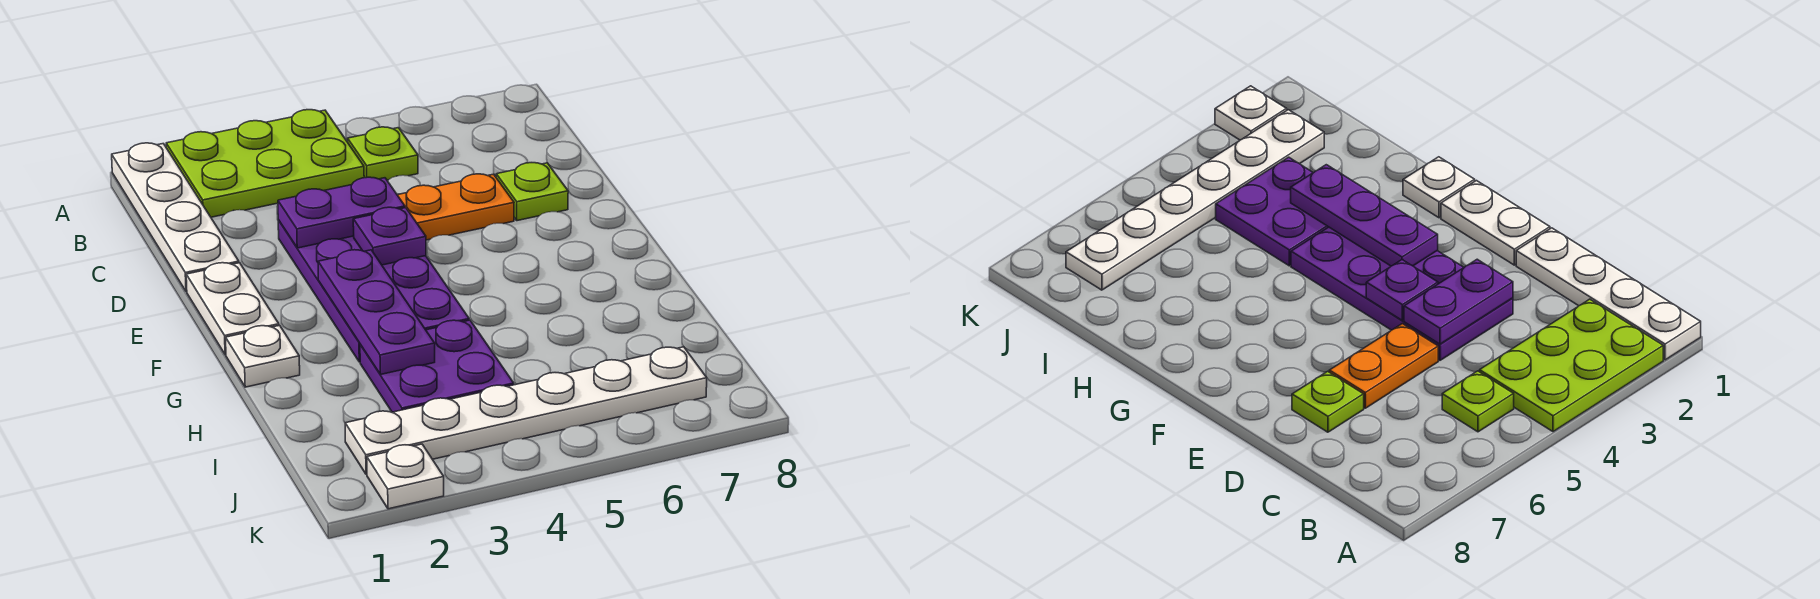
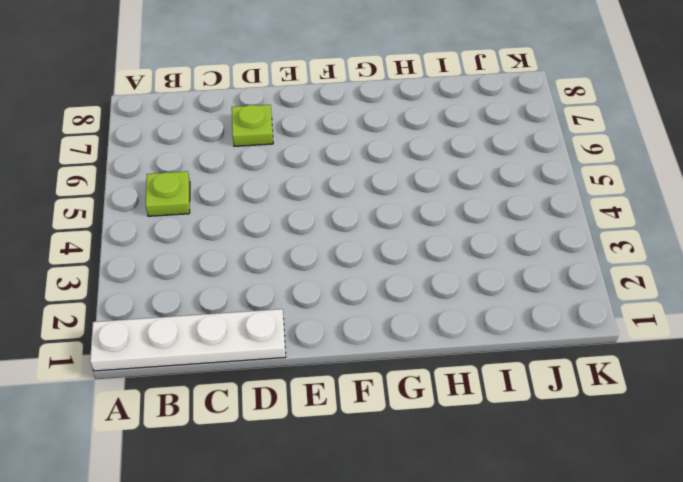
none -> lime 2x3 plate [166,110,364,217]
none -> purple 2x4 plate [278,220,469,362]
none -> orange 1x2 plate [398,174,514,240]

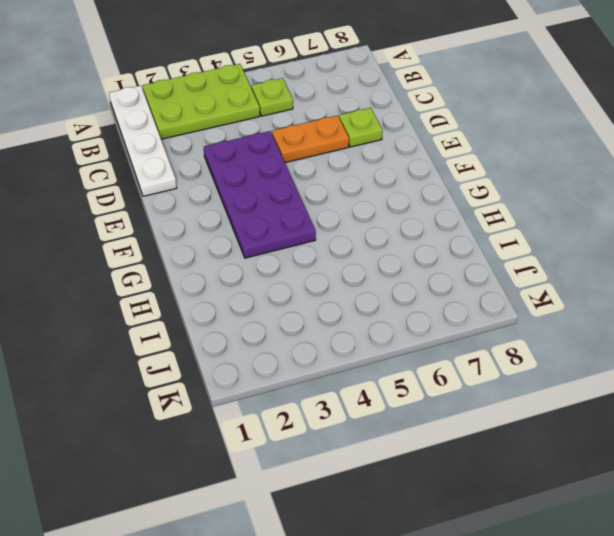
none -> white 1x2 plate [186,263,279,355]
none -> white 1x1 plate [226,325,300,387]
none -> purple 2x2 plate [360,320,514,412]

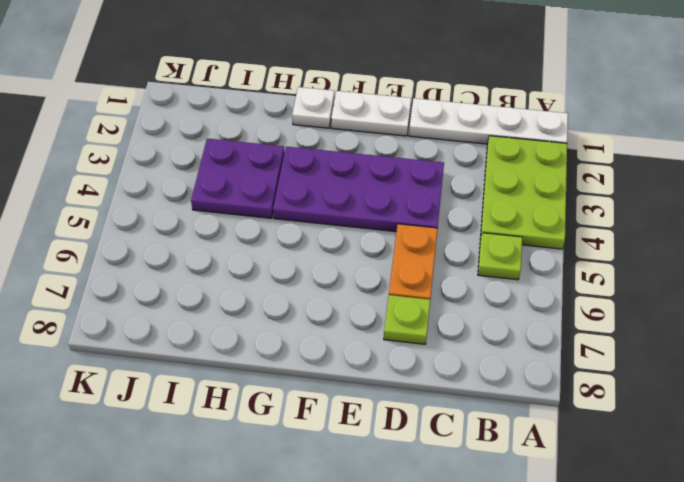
none -> white 1x6 plate [345,347,707,474]
none -> white 1x1 plate [367,444,444,509]
none -> purple 1x2 plate [278,177,405,248]

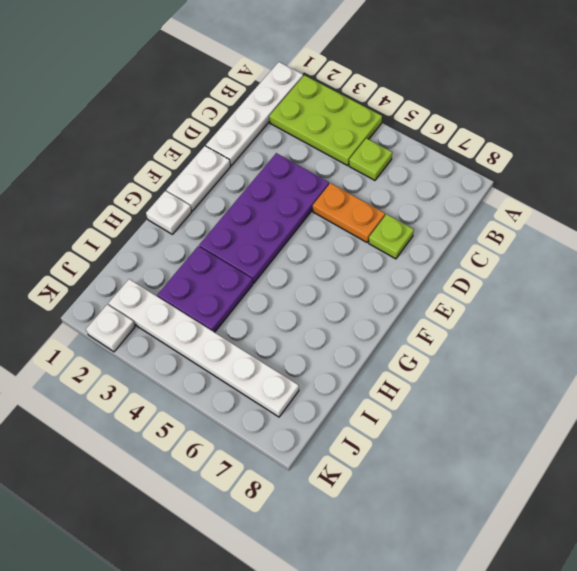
none -> purple 1x2 plate [278,177,405,248]
none -> purple 1x1 plate [353,207,426,265]
none -> purple 1x3 plate [318,250,435,375]

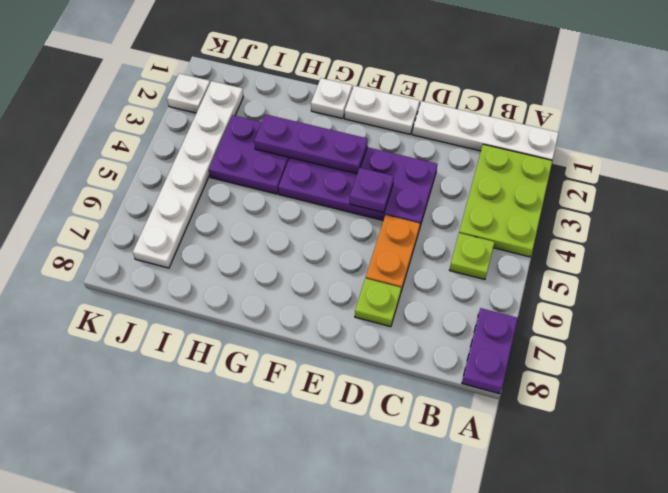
purple 1x2 plate [462,308,518,394] -> purple 1x2 plate moved to [278,177,405,248]

